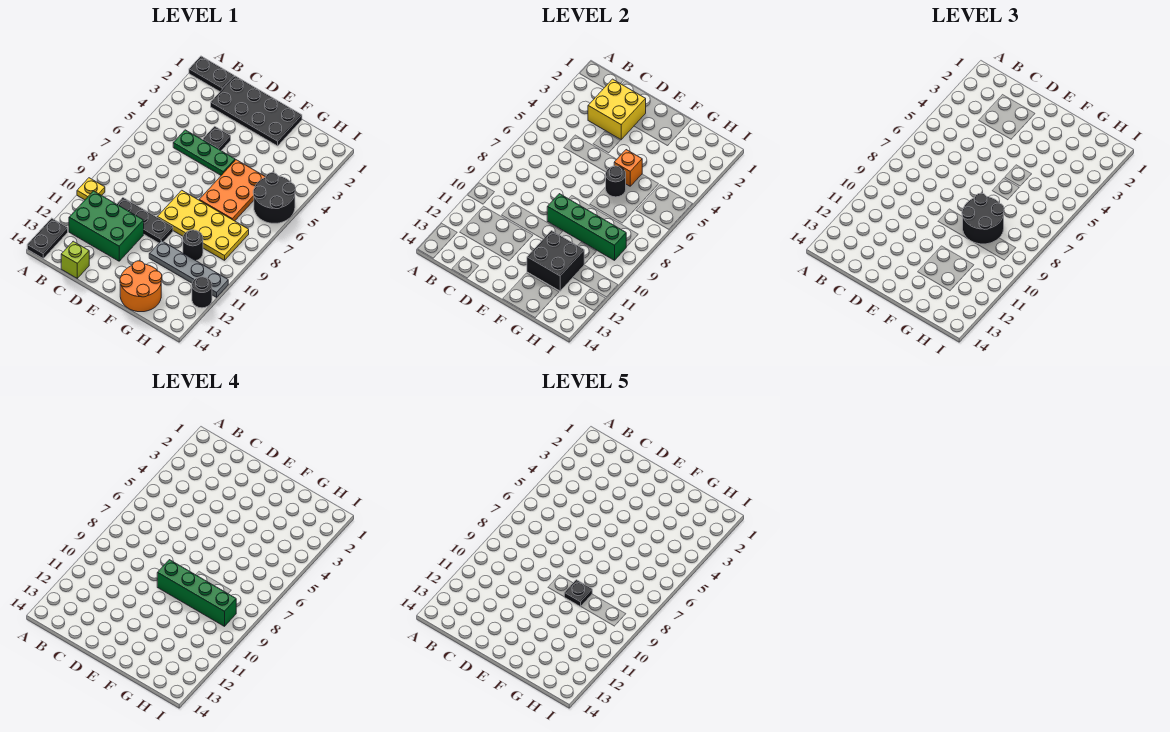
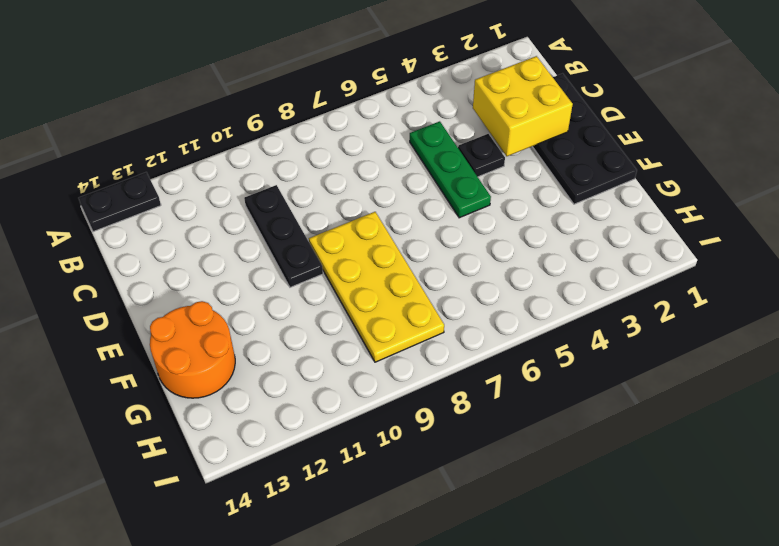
none -> black 1x2 plate [189,56,234,91]
none -> yellow 1x1 plate [77,178,105,200]
none -> green 2x3 brick [69,191,144,261]

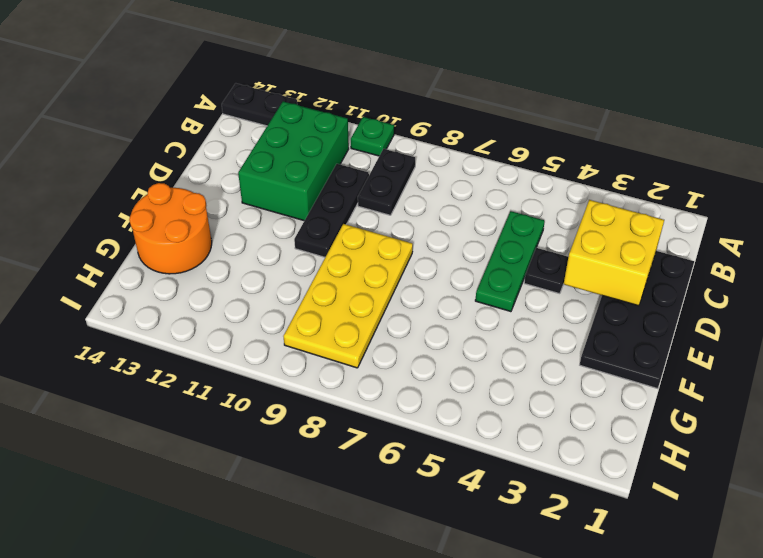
green 1x1 plate [351,117,394,156] -> yellow 1x1 plate [77,178,105,200]
black 1x2 plate [358,149,415,215] -> black 1x2 plate moved to [189,56,234,91]
none -> lime 1x1 brick [61,241,89,278]
none -> orange 2x3 plate [199,160,265,221]
none -> grey 1x4 plate [149,241,228,297]

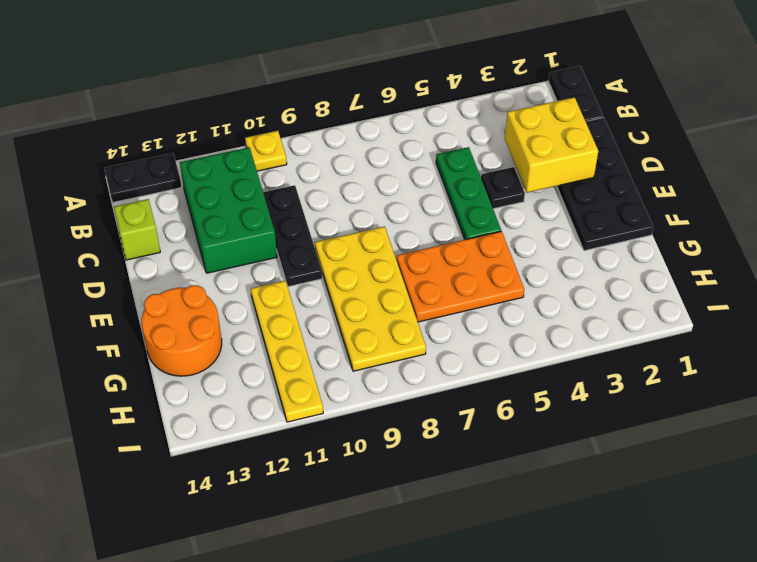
yellow 1x4 plate [251,281,323,422] -> grey 1x4 plate [149,241,228,297]
none -> black 1x1 round brick [183,230,203,261]
none -> black 2x2 round brick [253,173,295,223]
none -> black 1x1 round brick [192,277,212,308]

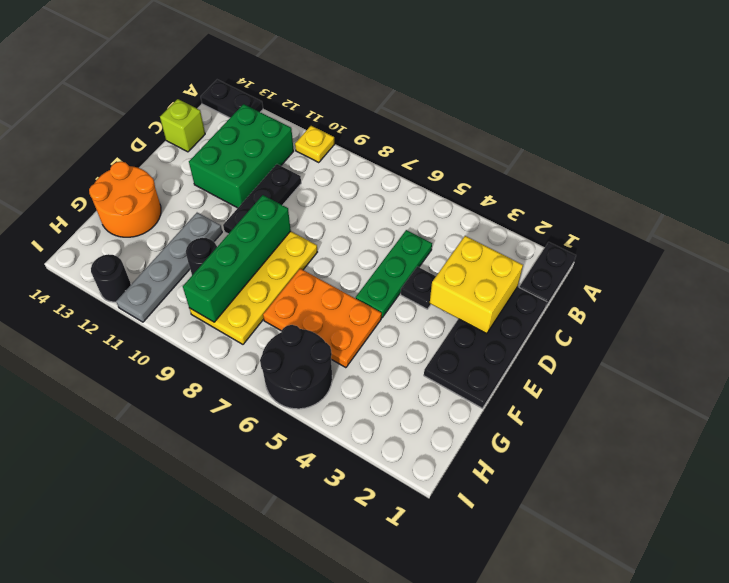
none -> orange 1x1 brick [614,150,642,186]
none -> black 1x1 round brick [606,166,626,197]
none -> black 2x2 brick [527,231,584,291]

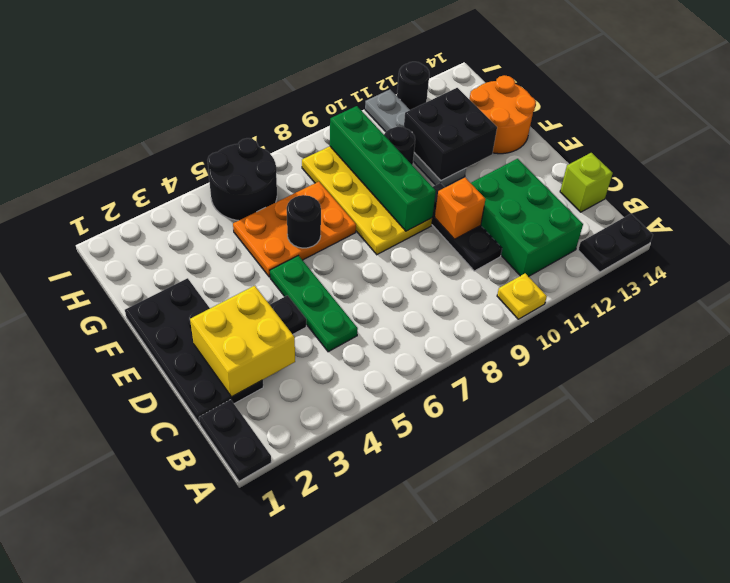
orange 1x1 brick [435,178,485,239] -> orange 1x1 brick moved to [614,150,642,186]
none -> black 2x2 round brick [962,193,1004,244]
none -> green 1x4 brick [157,560,236,626]
none -> black 1x1 plate [564,580,592,607]

